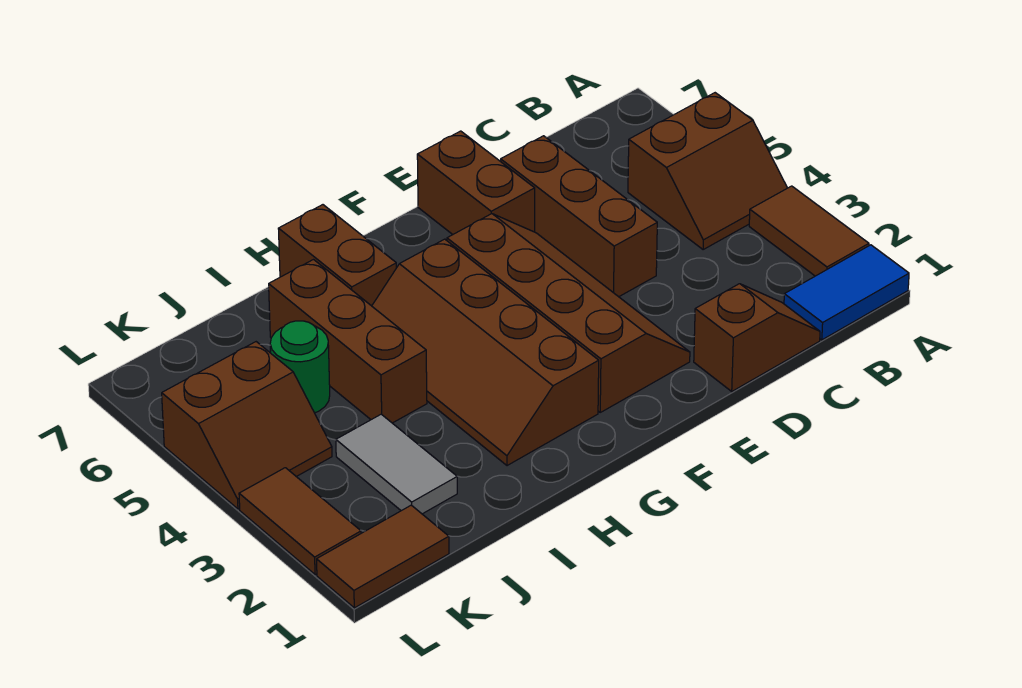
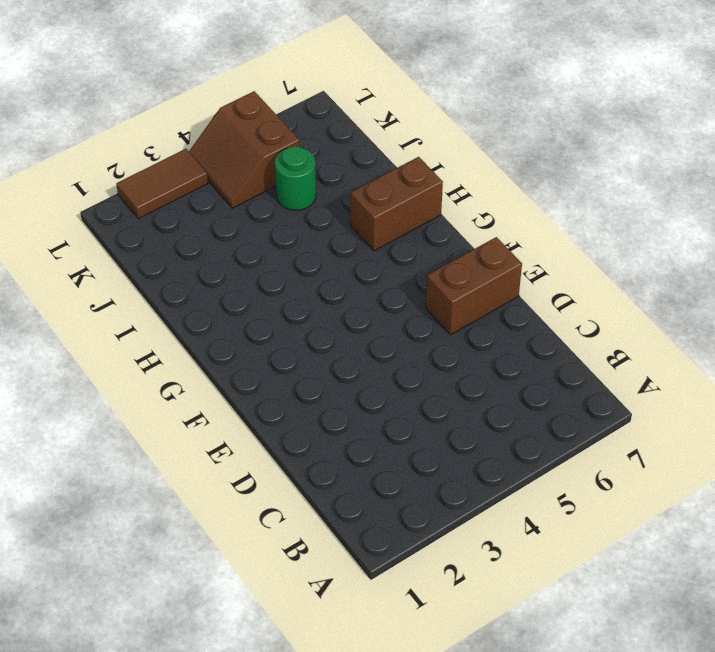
none -> blue 1x2 tile [784,245,909,340]
none -> brown 1x2 tile [749,186,869,276]
none -> brown 2x2 slope [628,93,787,250]

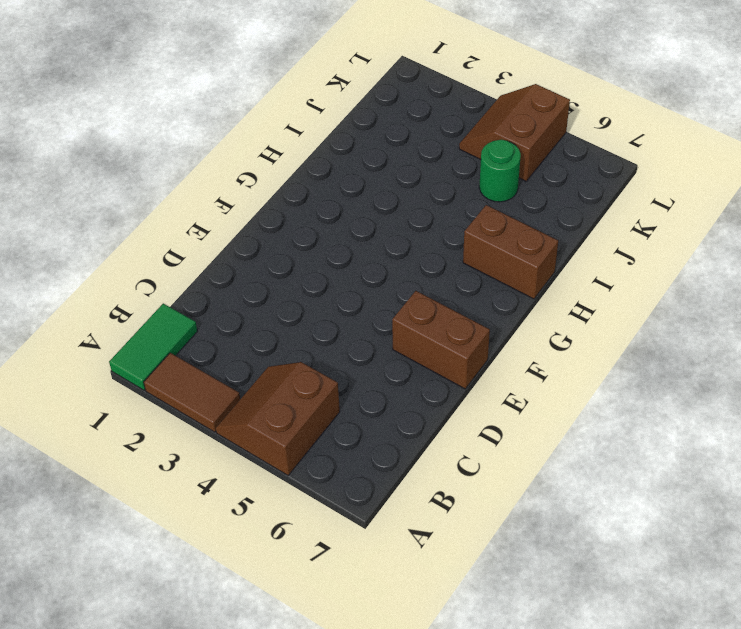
green 1x2 tile [109,303,197,390] -> blue 1x2 tile [784,245,909,340]
none -> brown 1x2 slope [694,284,820,391]
none -> brown 1x3 brick [501,136,657,297]
none -> brown 2x4 slope [447,214,690,412]

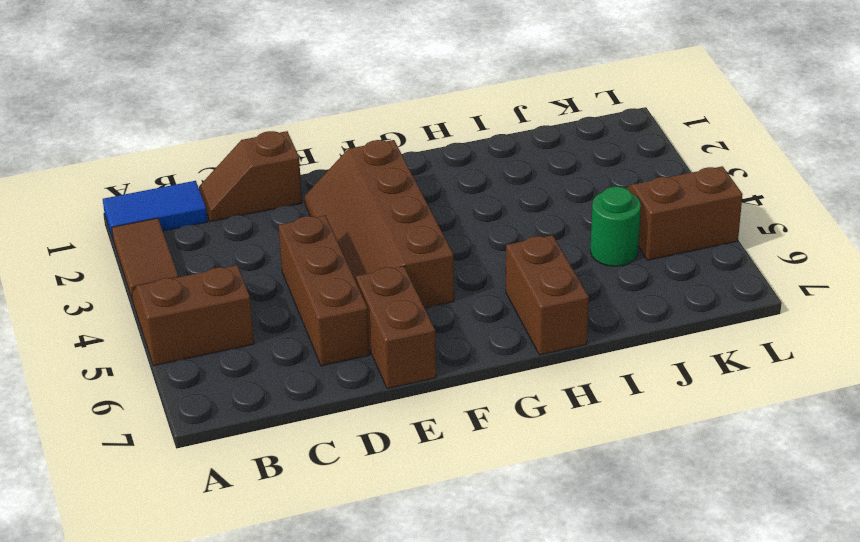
none -> brown 2x4 slope [372,239,599,466]
none -> brown 1x3 brick [269,260,427,423]
none -> grey 1x2 tile [336,414,457,514]

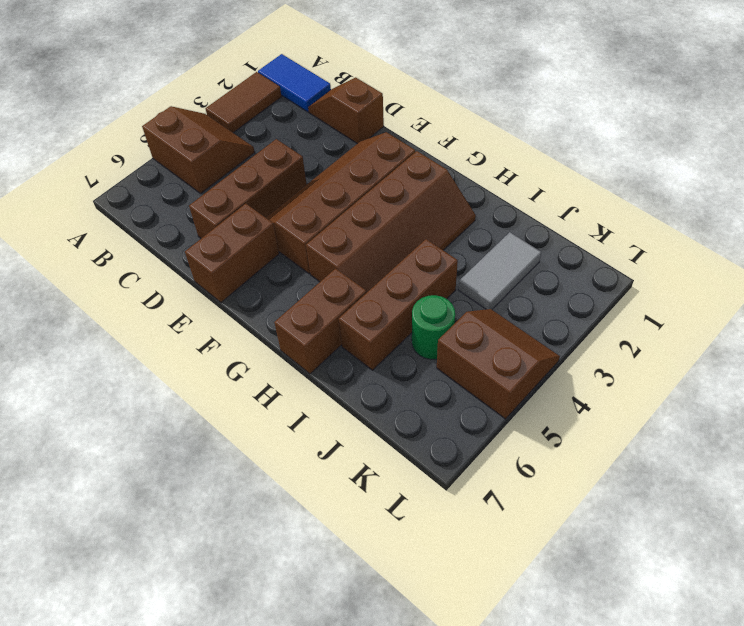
none -> brown 1x2 tile [317,505,449,608]
none -> brown 1x2 tile [239,468,361,575]

